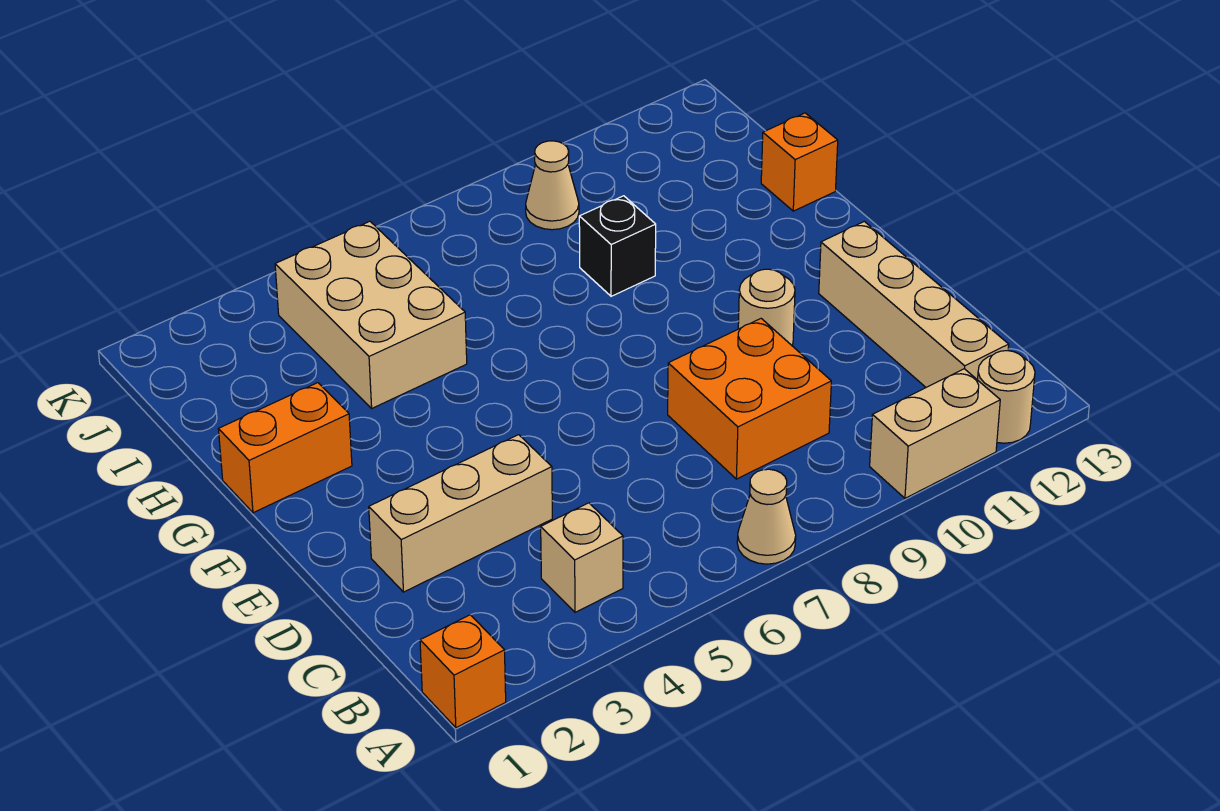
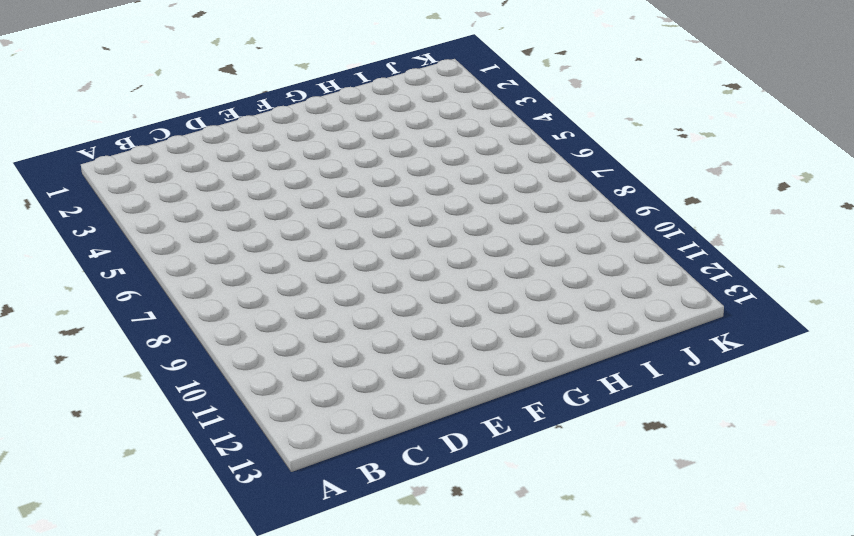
none -> orange 1x1 brick [420,615,506,728]
none -> tan 1x1 cone [737,469,796,564]
none -> tan 1x2 brick [870,369,1000,498]

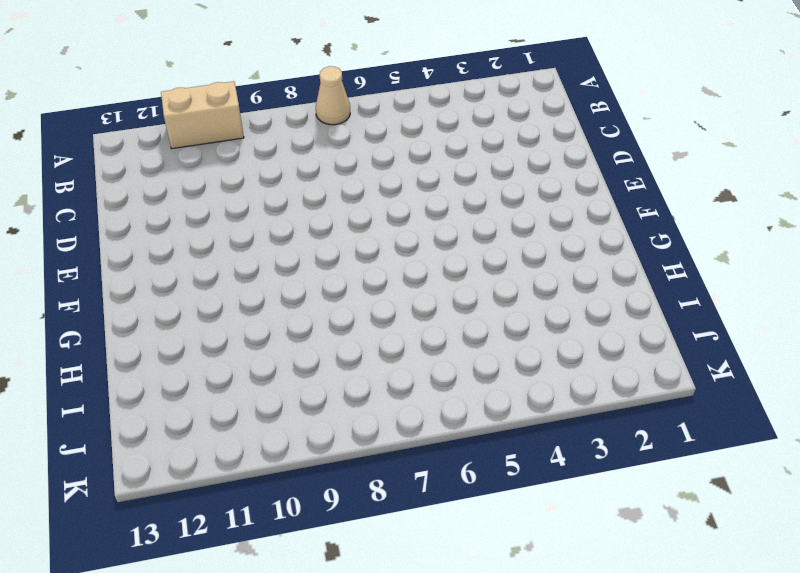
none -> orange 1x1 brick [420,615,506,728]
none -> tan 1x1 round brick [978,351,1035,443]
none -> tan 1x1 brick [541,503,623,612]

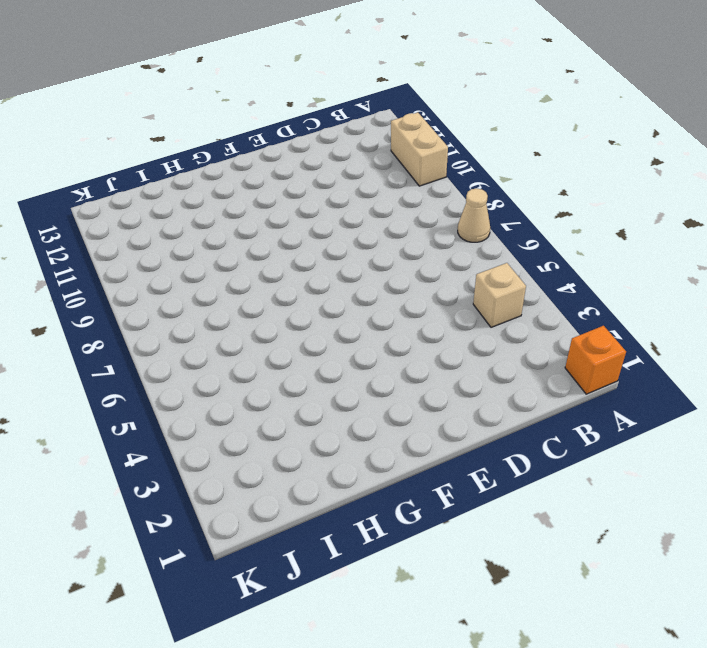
none -> tan 1x1 round brick [978,351,1035,443]
none -> tan 1x4 brick [819,221,1009,387]
none -> orange 2x2 brick [668,319,831,479]

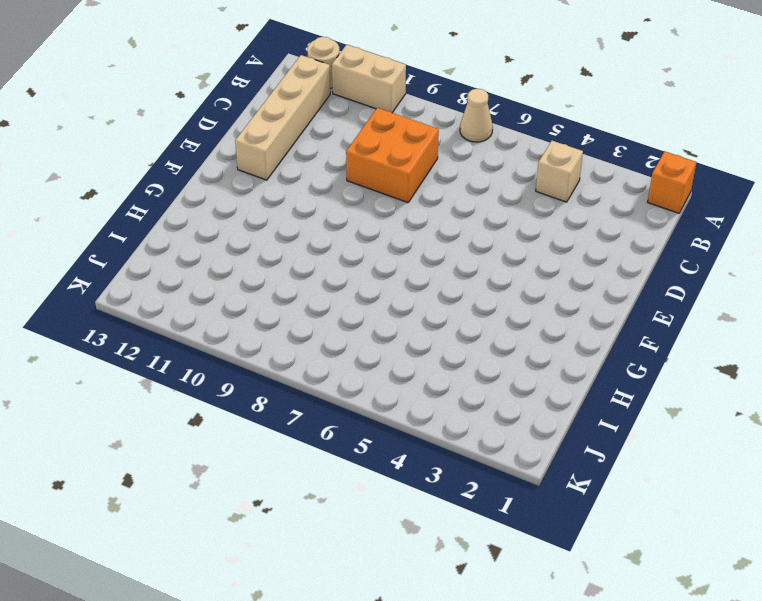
none -> tan 1x3 brick [369,435,552,592]
none -> tan 1x1 round brick [738,269,795,345]
none -> orange 1x2 brick [218,383,352,513]

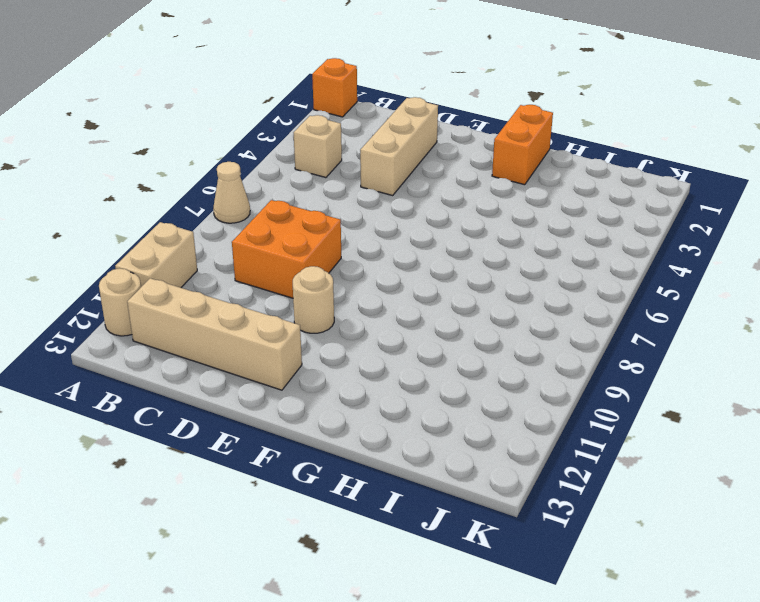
none -> tan 2x3 brick [275,221,467,408]
none -> black 1x1 brick [579,196,656,296]
none -> orange 1x1 brick [761,113,838,211]

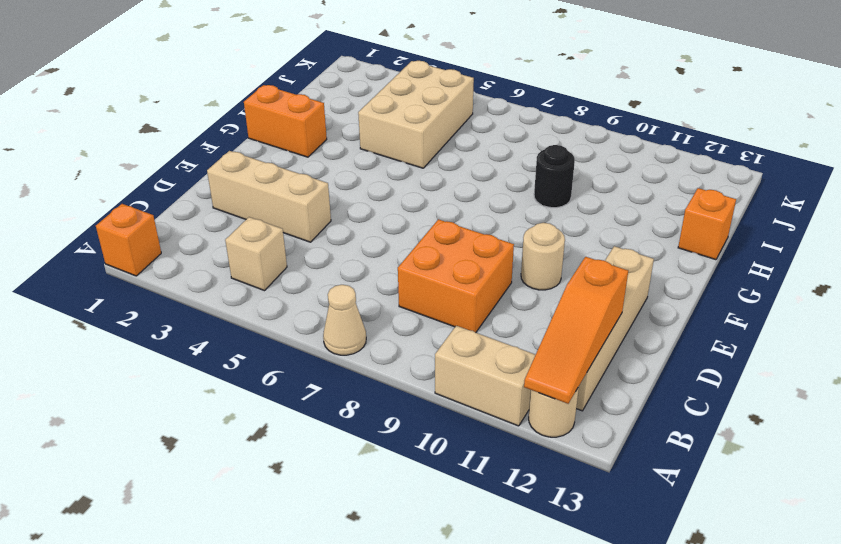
orange 1x3 slope [524,257,628,404] -> none
black 1x1 round brick [534,145,575,208] -> black 1x1 brick [579,196,656,296]
none -> tan 1x1 cone [526,141,579,230]

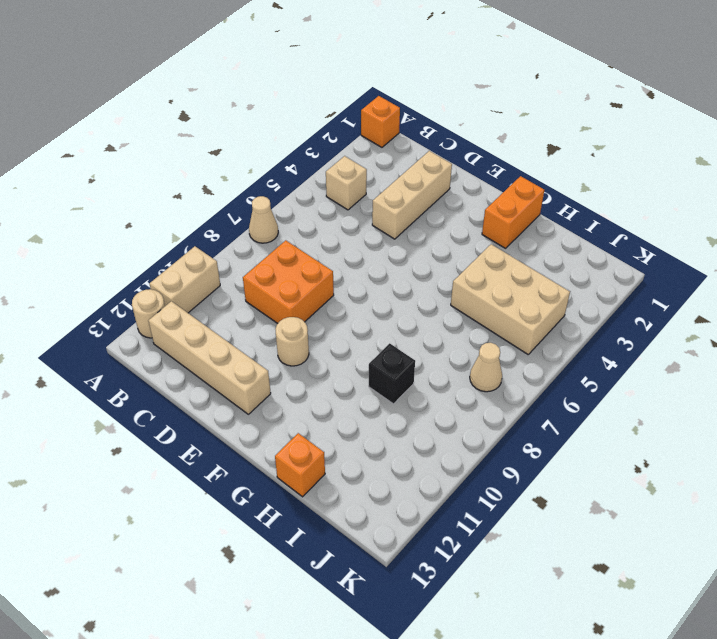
tan 1x1 cone [470,343,502,392] -> tan 1x1 cone moved to [526,141,579,230]

